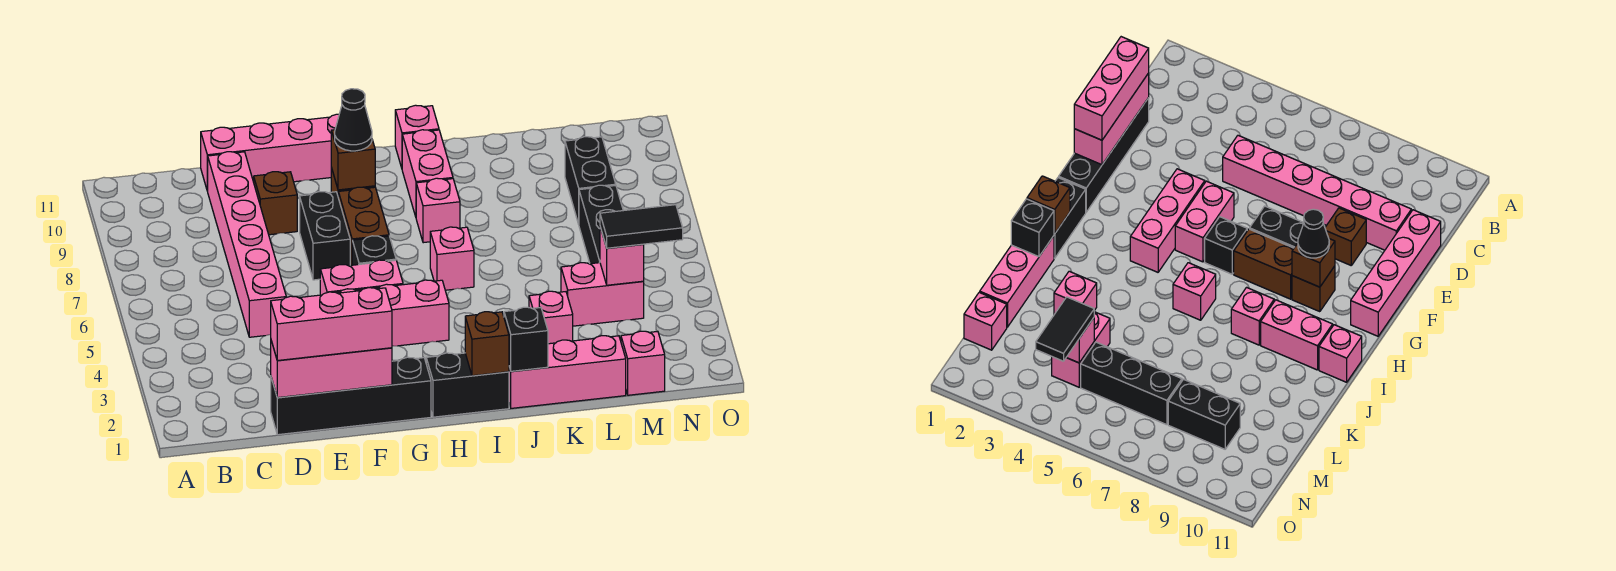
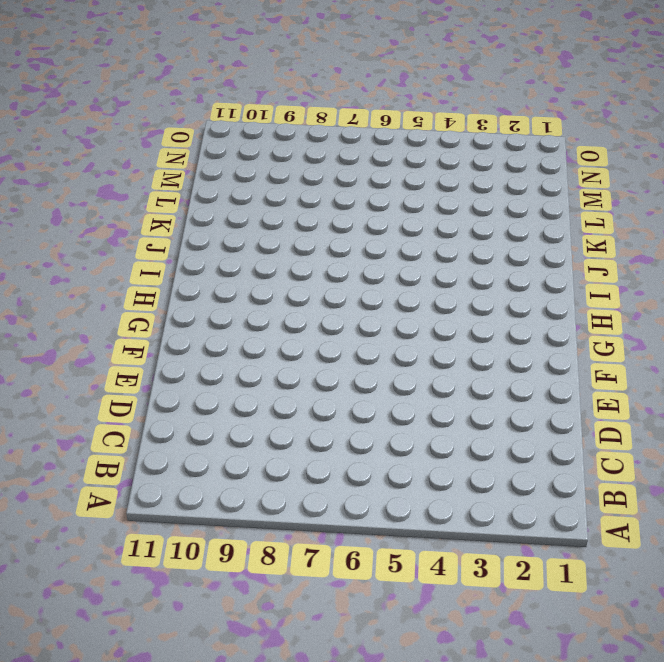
none -> black 1x4 brick [271,357,431,435]
none -> pink 1x6 brick [208,152,286,337]
none -> pink 1x4 brick [201,114,339,191]

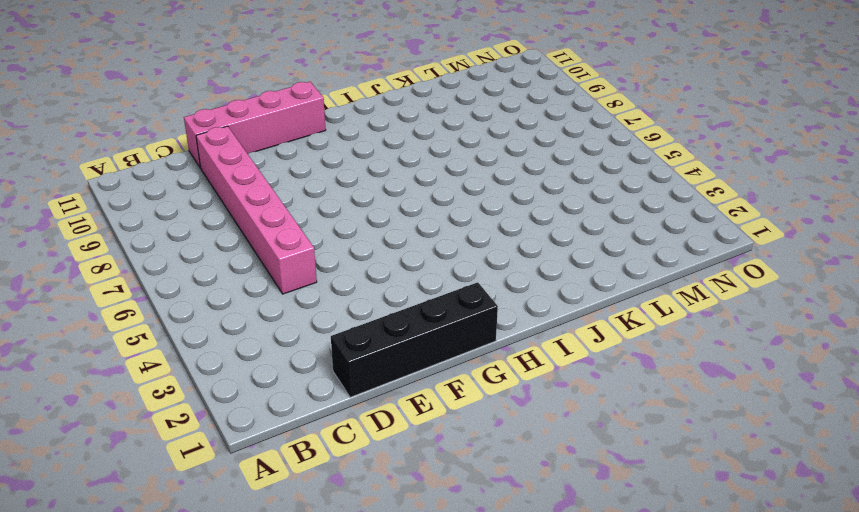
none -> brown 1x1 brick [254,172,297,235]
none -> pink 1x3 brick [336,280,449,346]
none -> pink 1x2 brick [320,260,403,295]

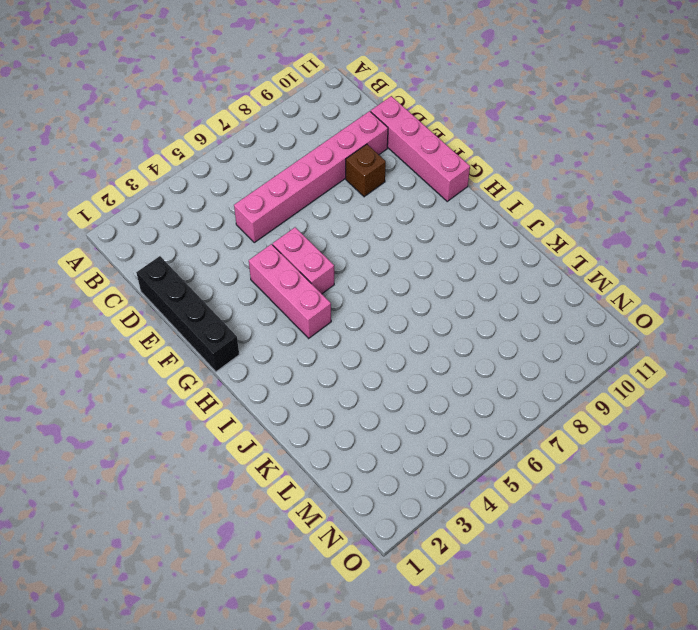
none -> black 1x2 brick [300,192,350,280]
none -> black 1x1 brick [352,236,396,265]
none -> brown 1x2 brick [338,187,389,265]

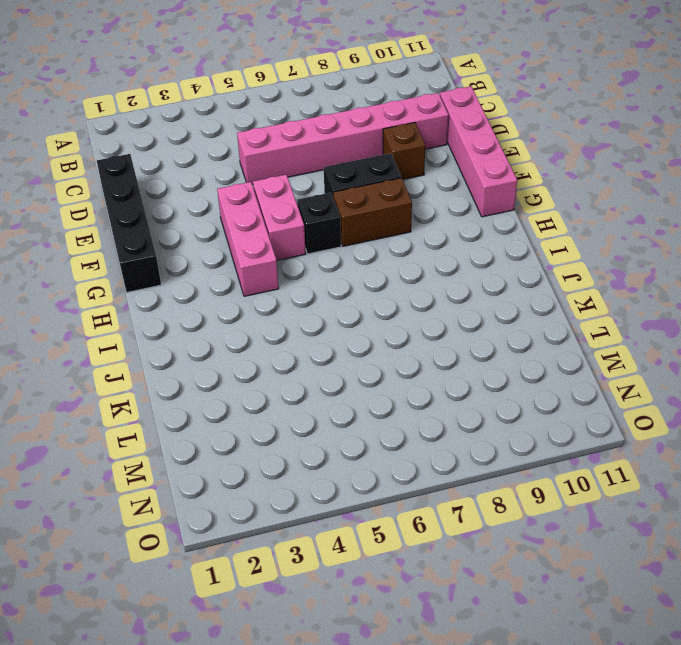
none -> brown 1x1 brick [1292,266,1335,312]
none -> black 1x2 brick [426,353,509,417]
none -> pink 1x1 brick [430,227,474,290]

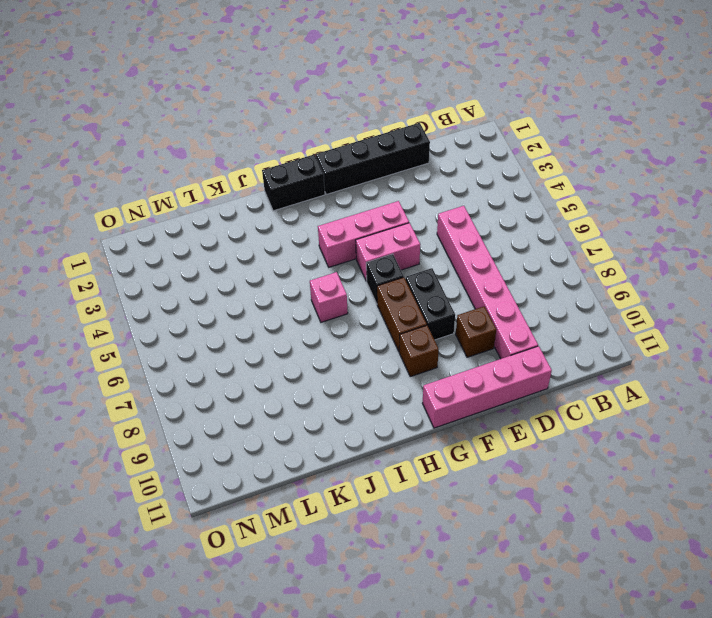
none -> pink 1x1 brick [416,178,460,243]
none -> pink 1x2 brick [402,130,453,217]
none -> pink 1x1 brick [395,105,439,168]

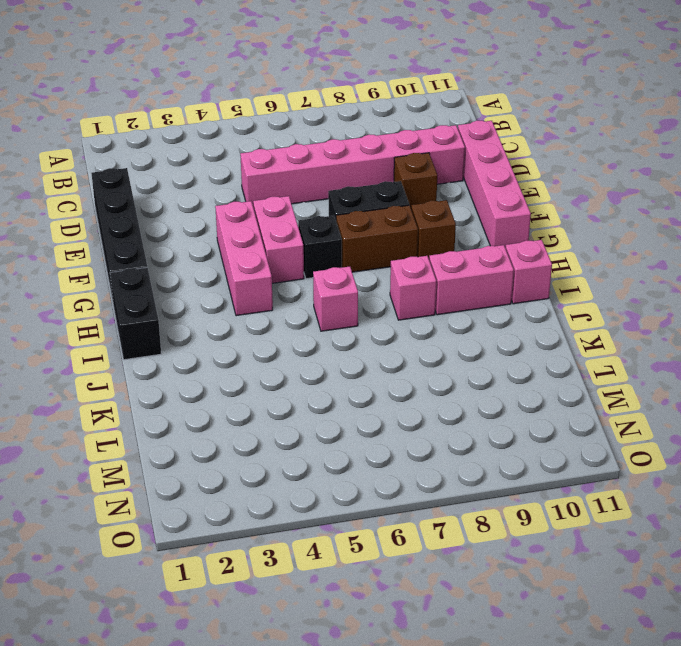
none -> pink 1x3 brick [509,336,626,408]
none -> pink 1x1 brick [529,291,573,344]
none -> pink 1x2 brick [561,263,644,326]

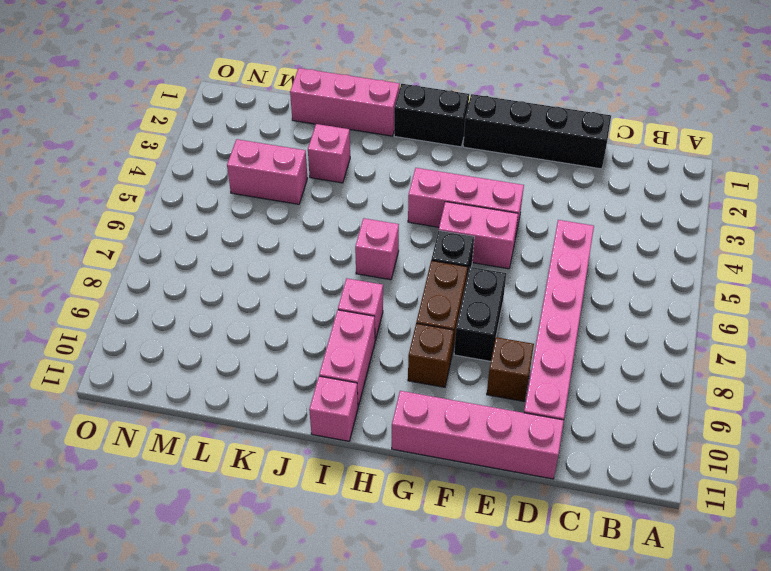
none -> pink 1x1 brick [621,331,665,395]
none -> black 1x3 brick [579,185,623,264]
none -> black 1x2 brick [565,137,616,224]

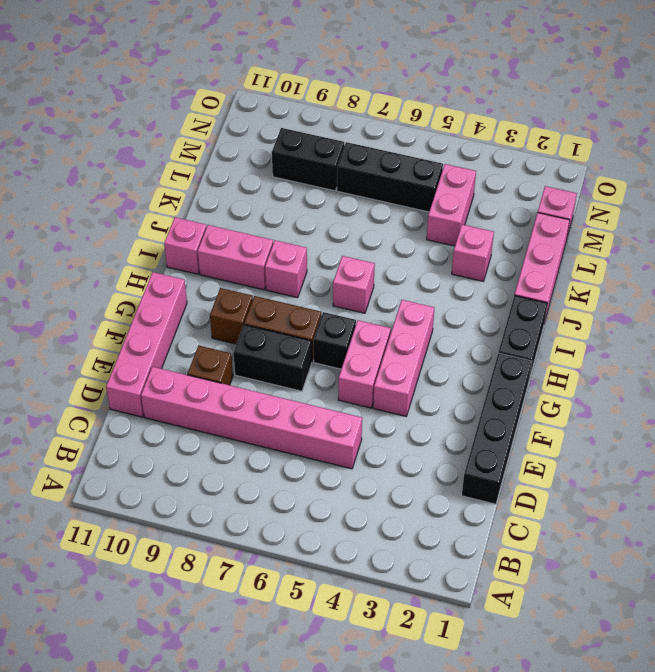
none -> pink 1x3 brick [271,341,392,398]
none -> brown 1x1 brick [331,130,375,190]
none -> brown 1x1 brick [465,312,509,376]

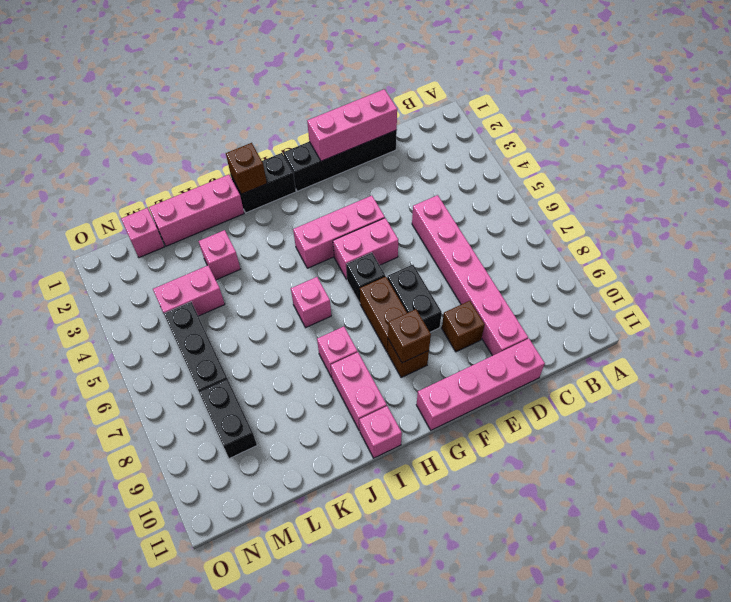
none -> black 1x1 brick [504,307,548,371]
none -> pink 1x1 brick [600,227,644,285]
none -> pink 1x3 brick [271,288,392,361]

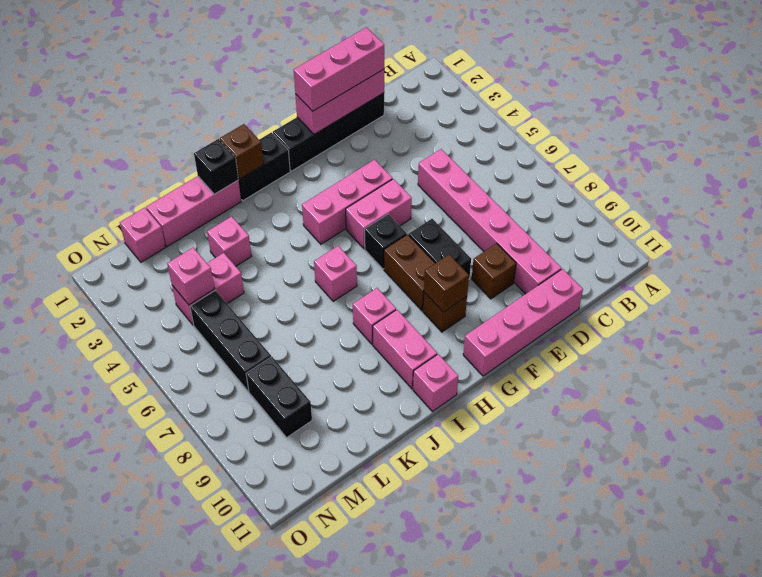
none -> black 1x1 cone [335,89,372,151]
none -> black 1x2 tile [600,205,683,248]

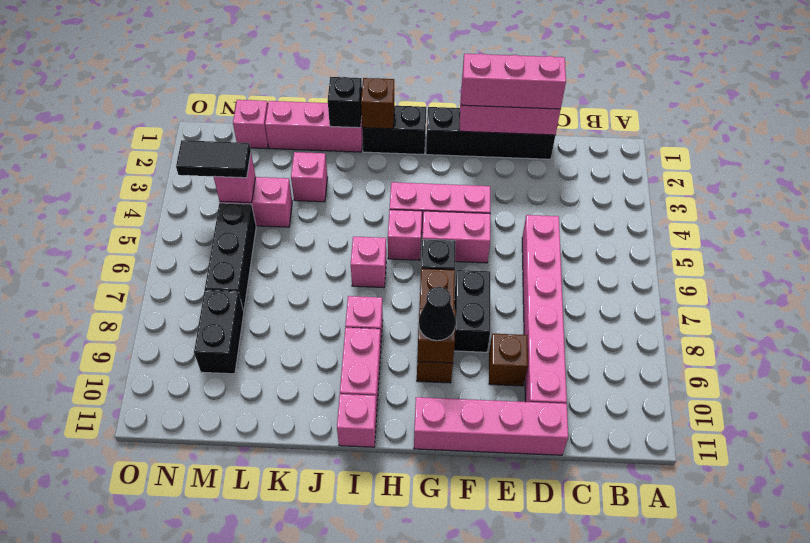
pink 1x1 brick [388,210,422,260] -> none

